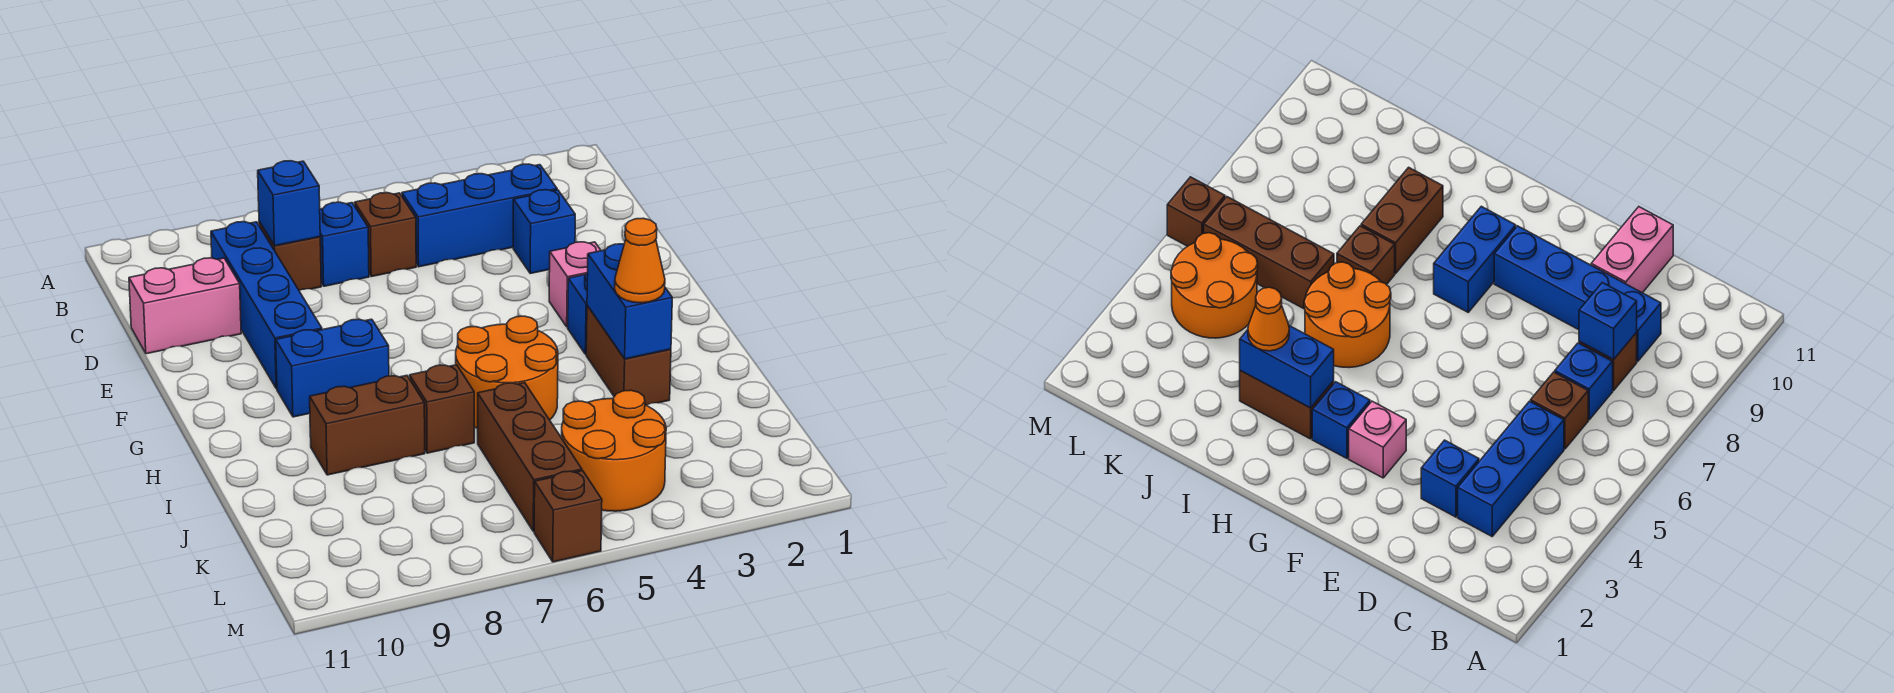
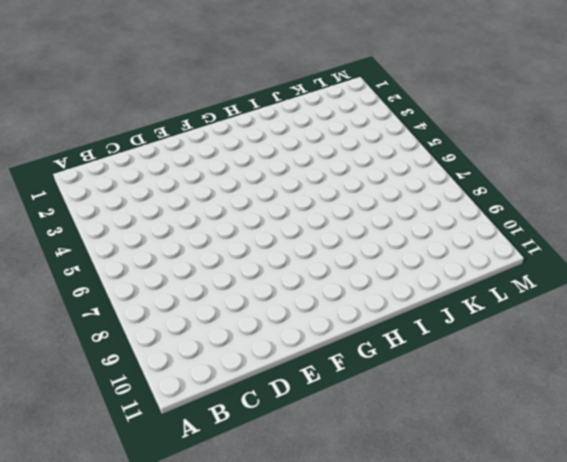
none -> blue 1x3 brick [402,164,557,267]
none -> brown 1x1 brick [355,193,416,277]
none -> blue 1x1 brick [320,202,369,286]

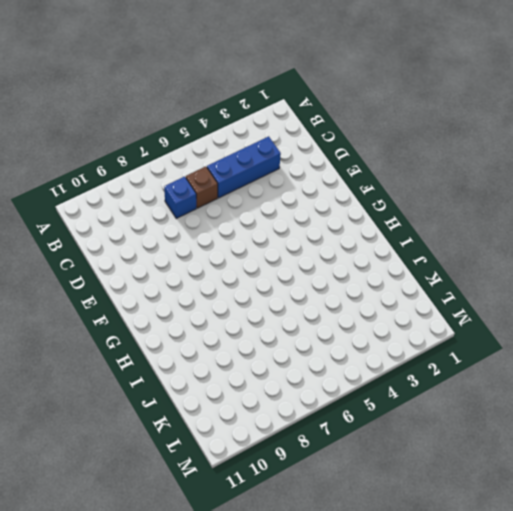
none -> brown 1x1 brick [259,222,321,290]
none -> blue 1x4 brick [211,221,322,389]
none -> blue 1x1 brick [513,190,575,273]

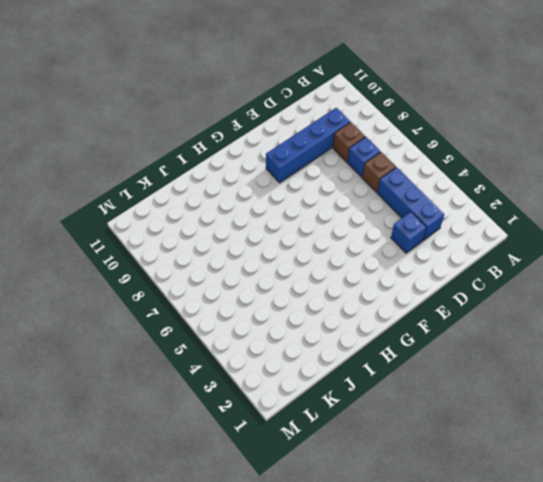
none -> pink 1x2 brick [129,258,241,354]
none -> pink 1x1 brick [549,242,601,327]
none -> blue 1x1 brick [568,272,588,354]

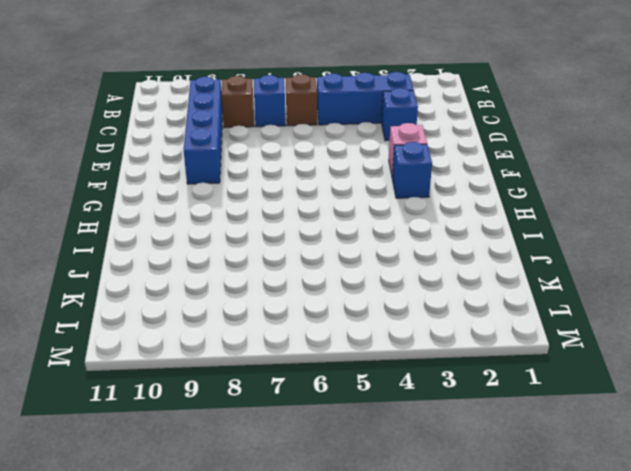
none -> pink 1x2 brick [129,258,241,354]
none -> blue 1x2 brick [276,319,389,417]
none -> brown 1x2 brick [586,306,671,405]

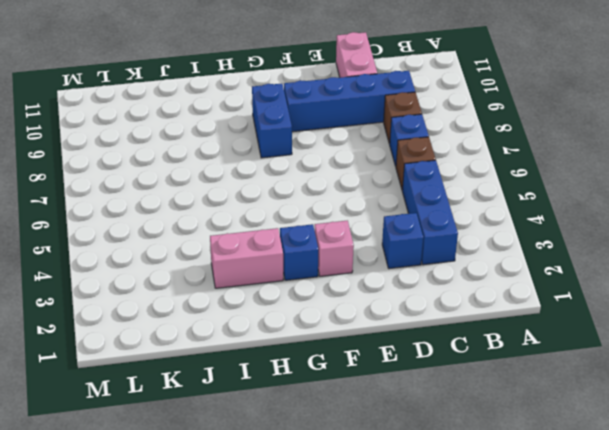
pink 1x2 brick [210,228,283,288] -> brown 1x2 brick [586,306,671,405]
none -> orange 2x2 round brick [456,316,558,428]
none -> brown 1x1 brick [410,365,474,453]
none -> brown 1x2 brick [310,375,425,475]

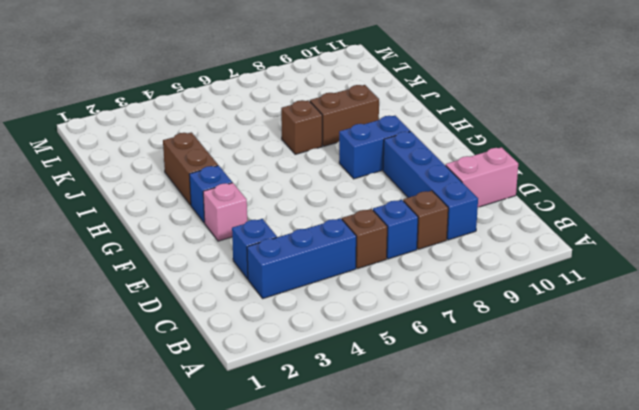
none -> orange 2x2 round brick [456,316,558,428]
none -> brown 1x3 brick [478,383,582,531]
none -> orange 2x2 round brick [562,390,666,511]

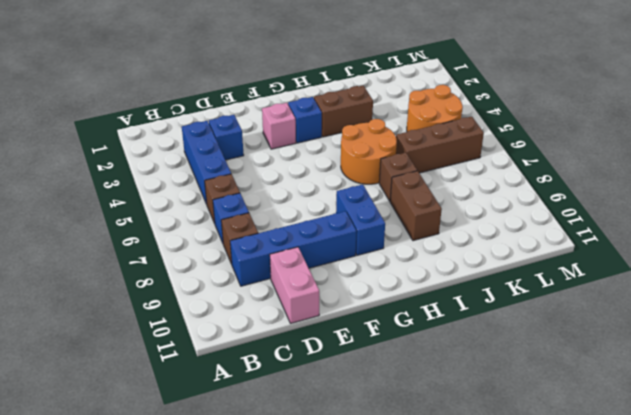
none -> brown 1x1 brick [534,471,602,562]
none -> blue 1x1 brick [258,161,320,246]
none -> blue 1x2 brick [587,244,672,359]

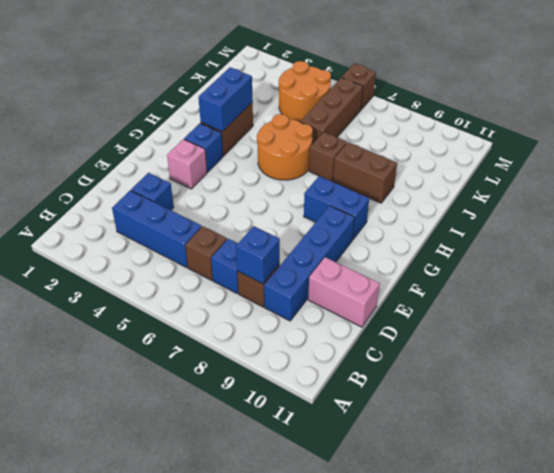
none -> orange 1x1 cone [615,218,665,303]

